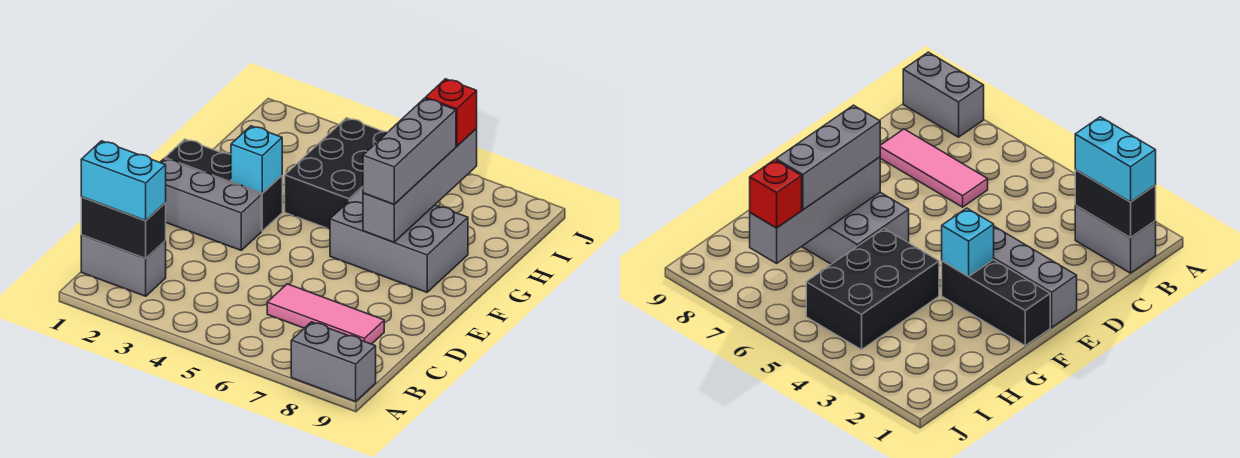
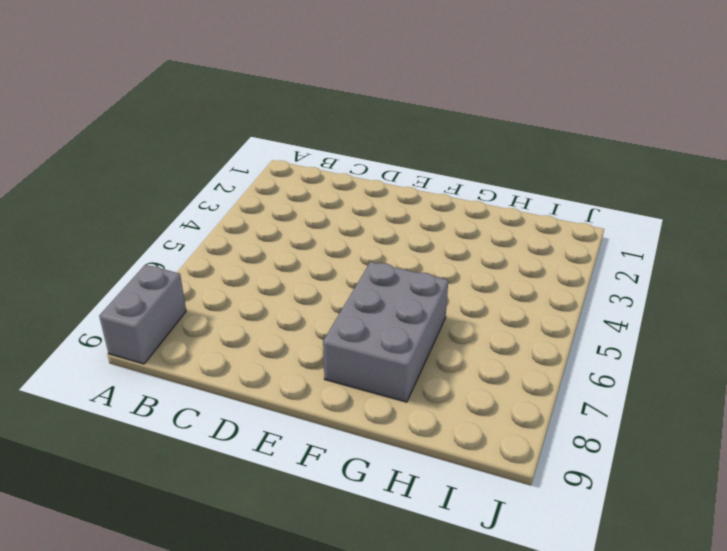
none -> grey 1x2 brick [81,235,166,296]
none -> pink 1x3 tile [267,284,384,344]
none -> grey 1x3 brick [160,159,261,250]

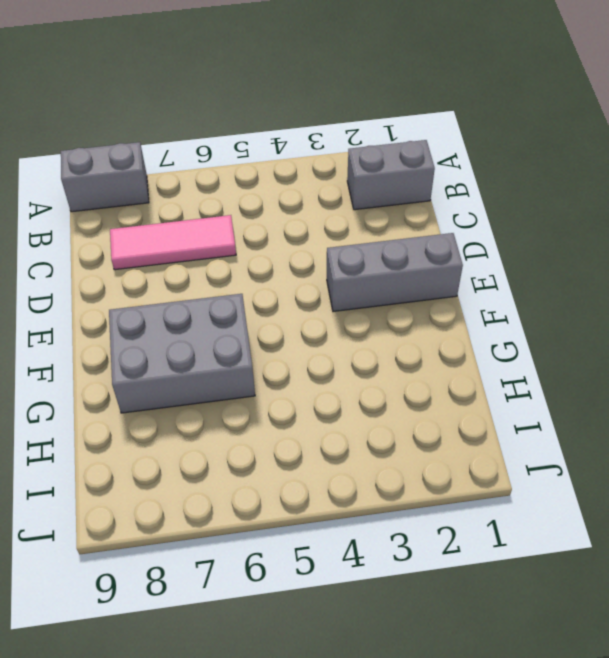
none -> black 1x3 brick [165,139,282,231]
none -> black 2x3 brick [285,118,387,229]
none -> black 1x2 brick [81,197,166,258]

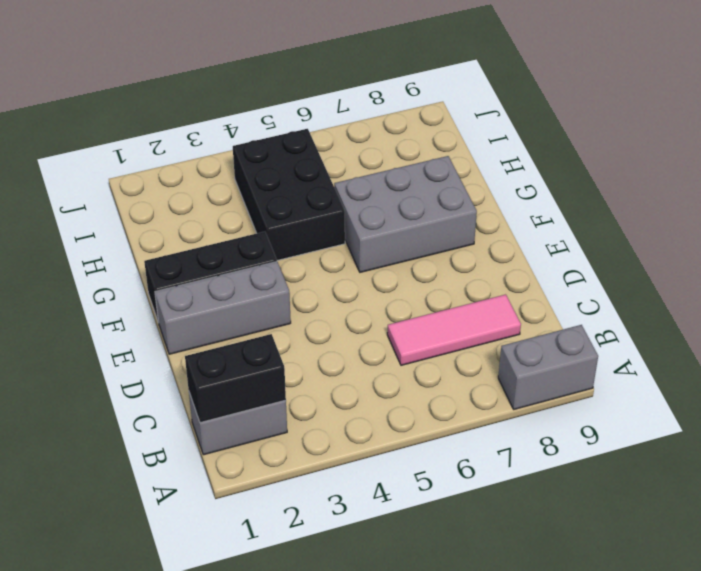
none -> cyan 1x1 brick [231,126,282,193]
none -> grey 1x4 brick [363,129,477,242]
none -> cyan 1x2 brick [81,141,166,221]

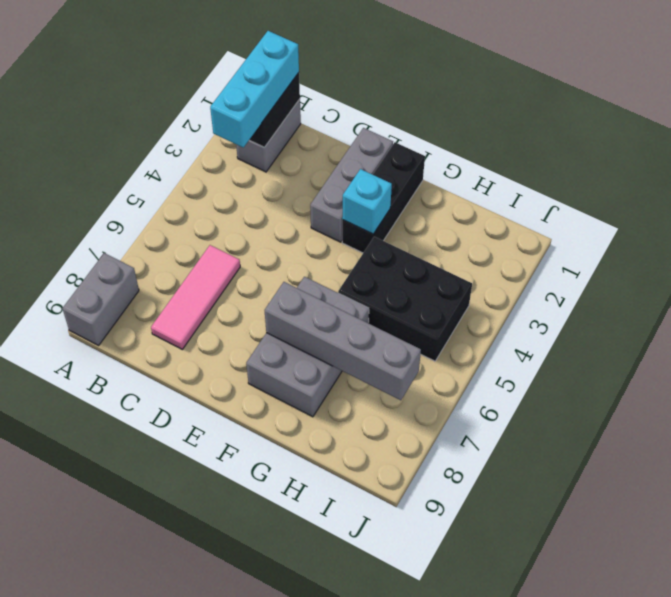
cyan 1x3 brick [210,31,299,147] -> cyan 1x2 brick [81,141,166,221]
none -> grey 1x3 brick [363,98,456,204]
none -> red 1x1 brick [426,79,477,146]

